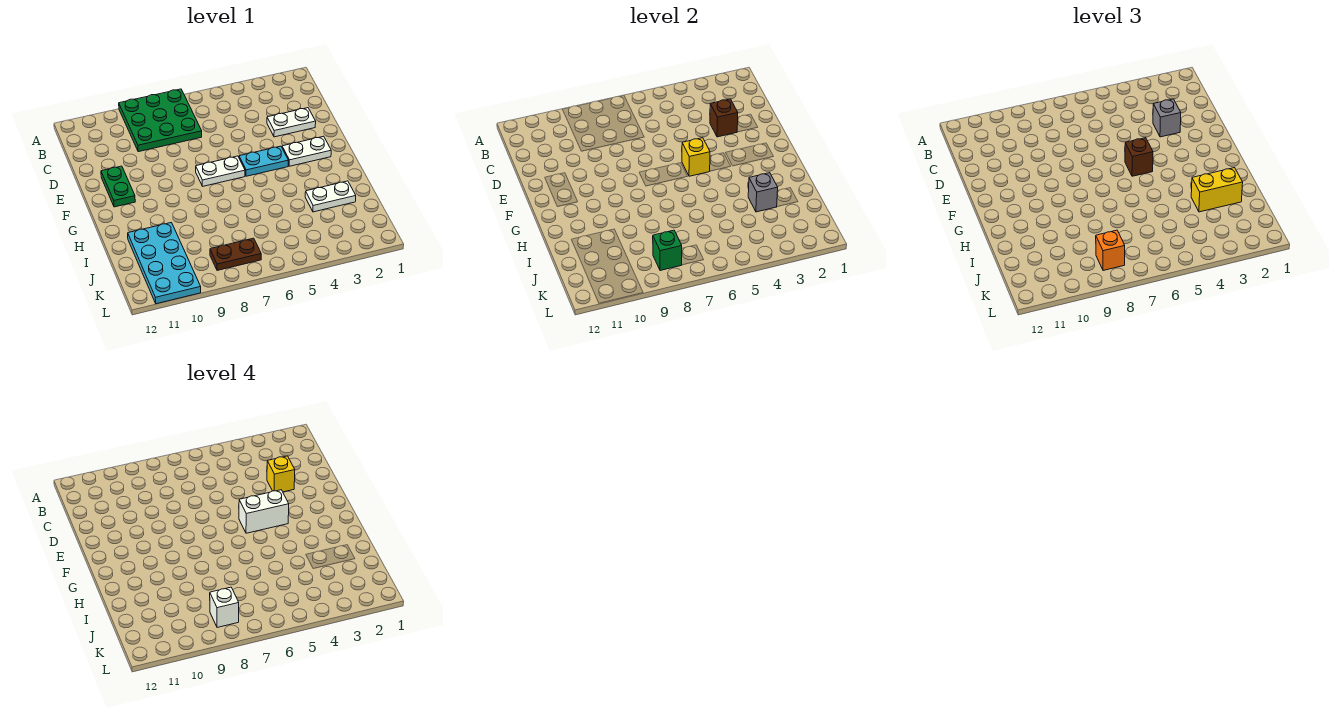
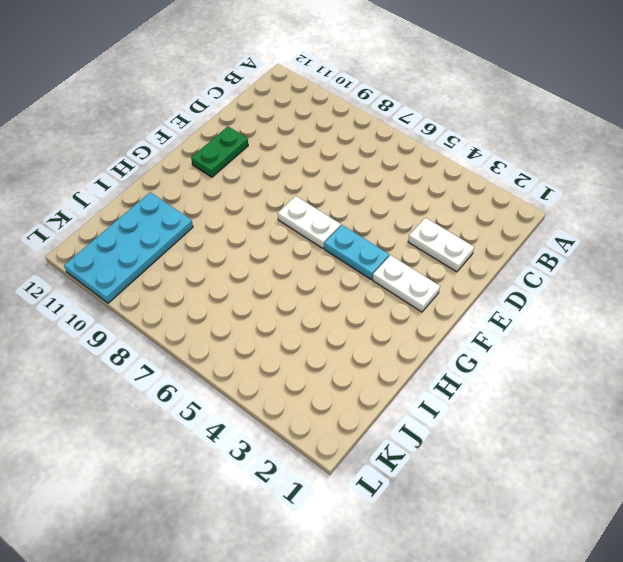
none -> green 3x3 plate [119,89,202,152]
none -> white 1x2 plate [305,181,356,212]
none -> brown 1x2 plate [210,238,261,271]

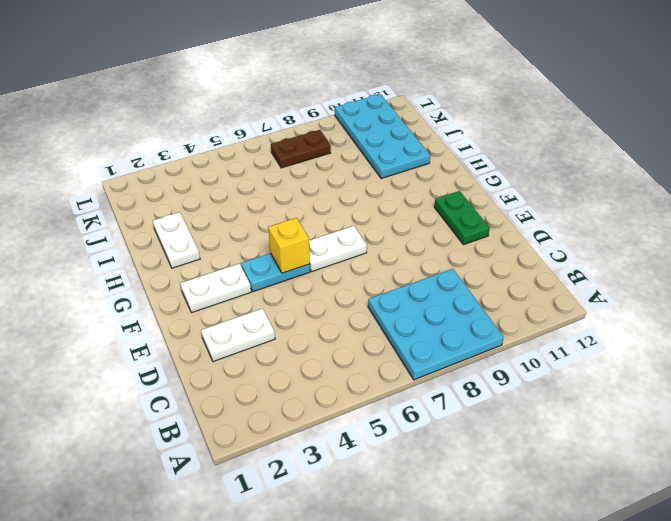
cyan 3x3 plate [368,269,504,380] -> green 3x3 plate [119,89,202,152]
white 1x2 plate [153,212,200,268] -> white 1x2 plate turned to [305,181,356,212]
none -> brown 1x1 brick [710,99,738,137]
none -> grey 1x1 brick [748,173,778,212]
none -> green 1x1 brick [653,230,682,271]

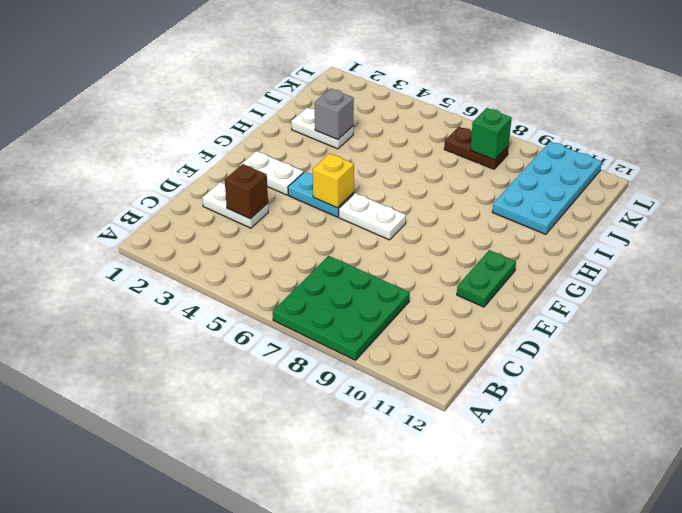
none -> grey 1x1 brick [1153,99,1181,137]
none -> brown 1x1 brick [1125,138,1153,176]
none -> yellow 1x2 brick [1191,168,1243,212]

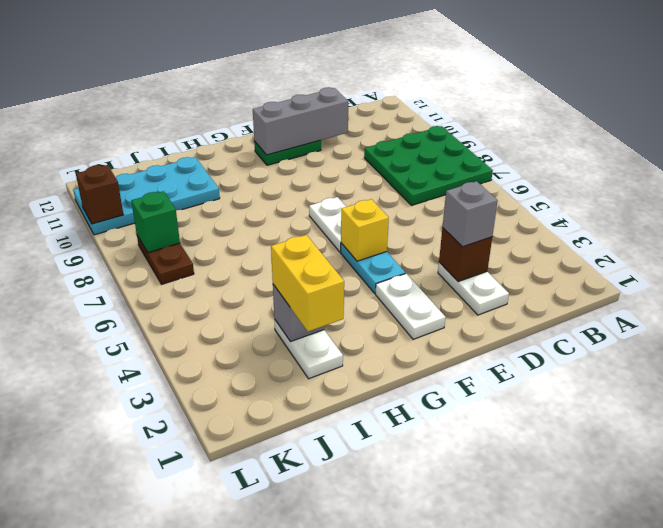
grey 1x3 brick [253,87,348,155] -> none
brown 1x1 brick [76,165,123,224] -> brown 1x1 brick moved to [1125,138,1153,176]
none -> orange 1x1 brick [1096,230,1125,271]
none -> yellow 1x1 brick [267,456,295,492]
none -> white 1x2 brick [239,490,289,533]

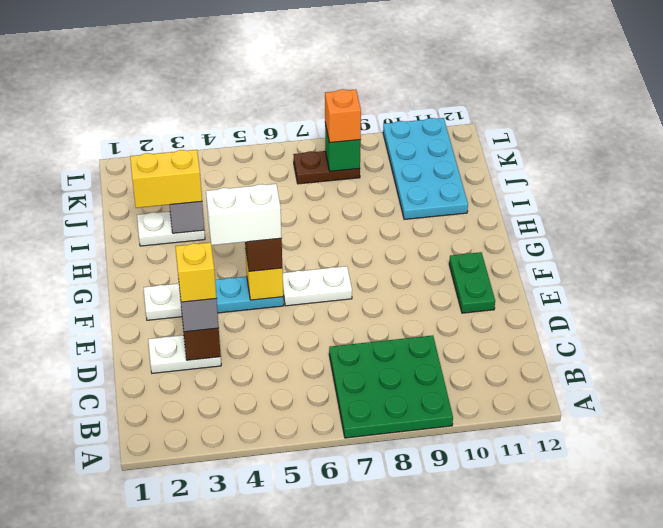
none -> white 1x1 brick [210,587,239,628]

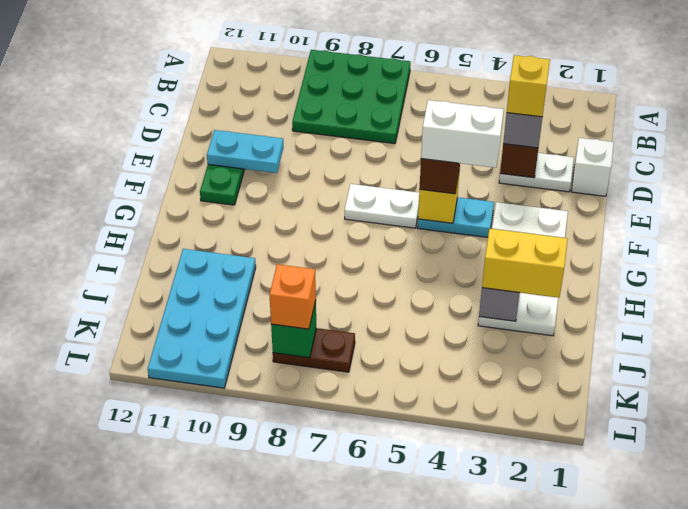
white 1x1 brick [571,138,614,196] -> white 1x1 brick moved to [210,587,239,628]
cyan 1x2 plate [207,130,284,173] -> none

